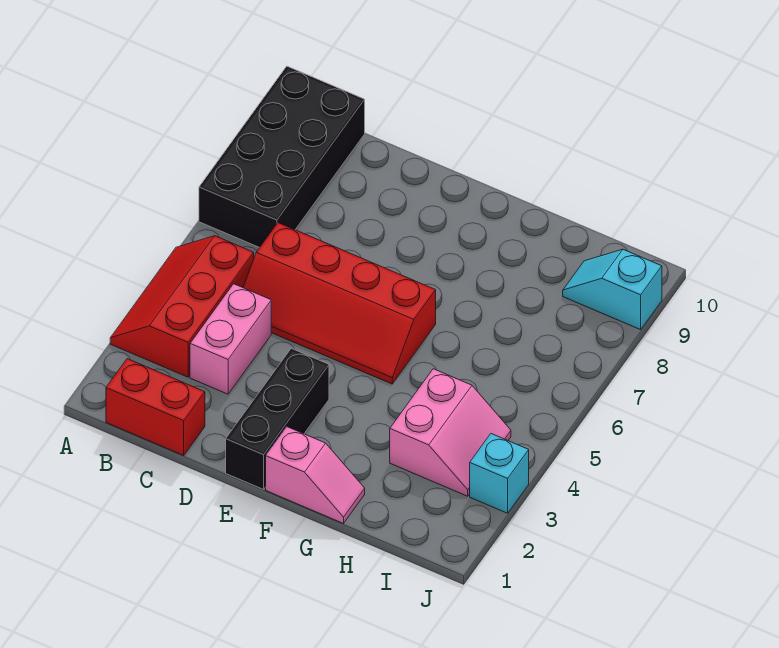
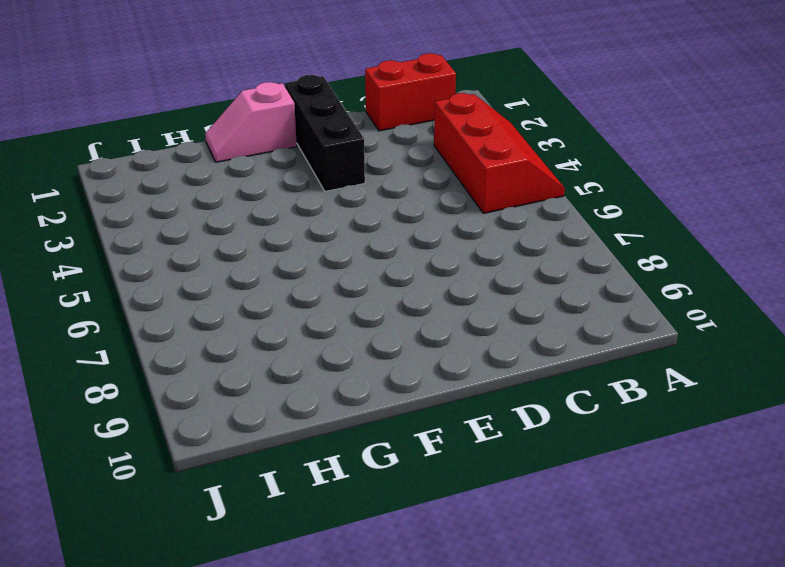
none -> black 2x4 brick [199,66,365,248]
none -> pink 1x2 brick [190,284,271,394]

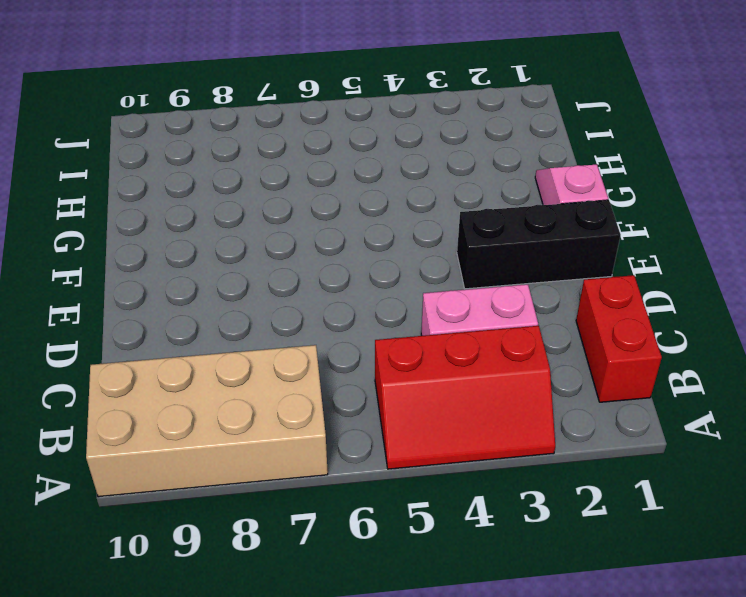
tan 2x4 brick [86,345,328,497] -> black 2x4 brick [199,66,365,248]
none -> red 2x4 slope [243,223,436,384]
none -> pink 2x2 slope [390,369,511,496]

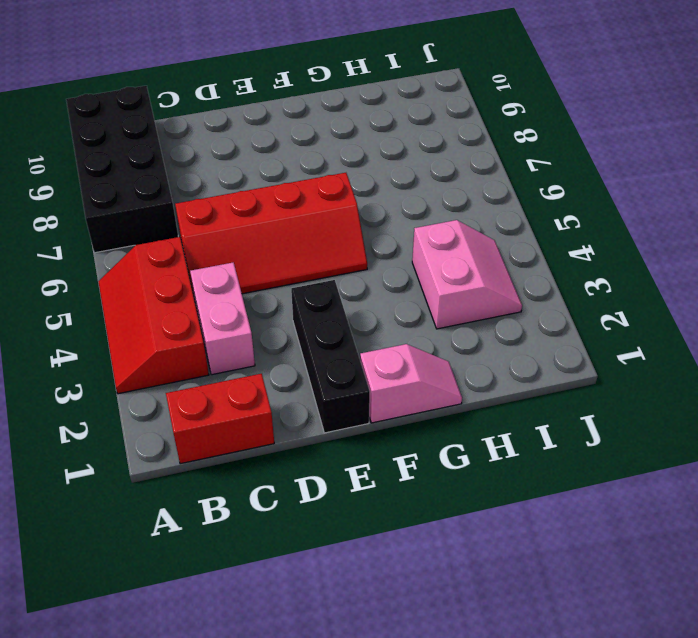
none -> cyan 1x2 slope [563,249,662,330]
none -> cyan 1x1 brick [470,434,529,513]

